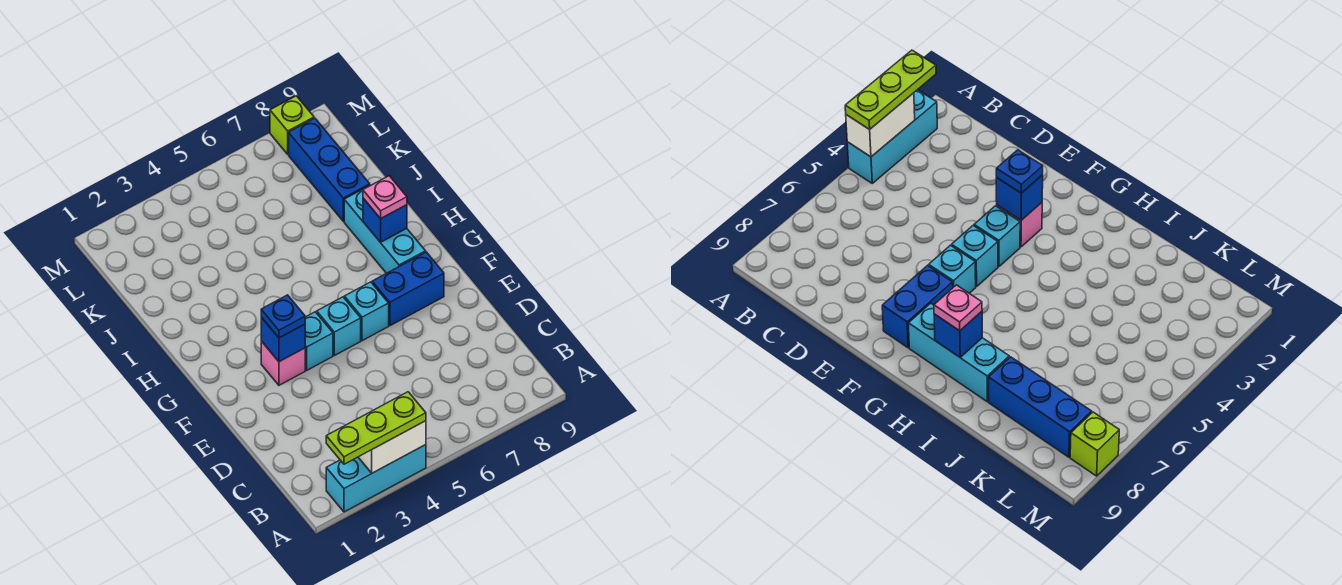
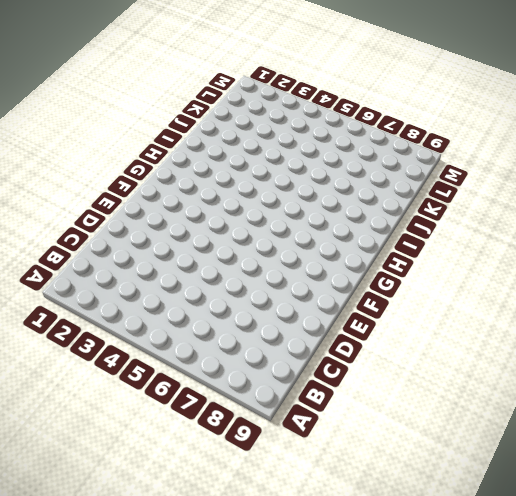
none -> cyan 1x3 brick [326,445,426,512]
none -> pink 1x1 brick [261,341,305,385]
none -> cyan 1x1 brick [305,312,333,370]

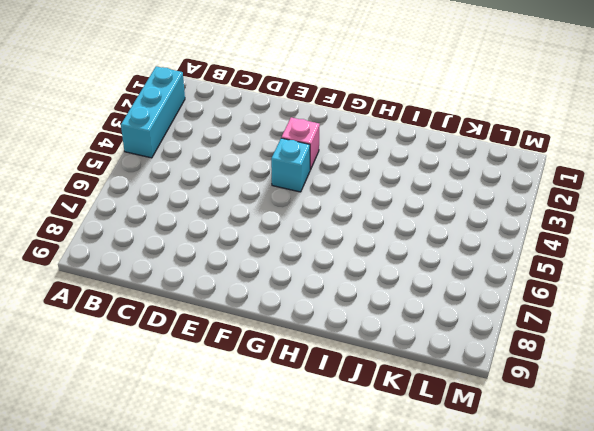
none -> cyan 1x1 brick [317,297,361,356]
none -> cyan 1x1 brick [344,282,389,341]
none -> blue 1x2 brick [372,252,444,326]

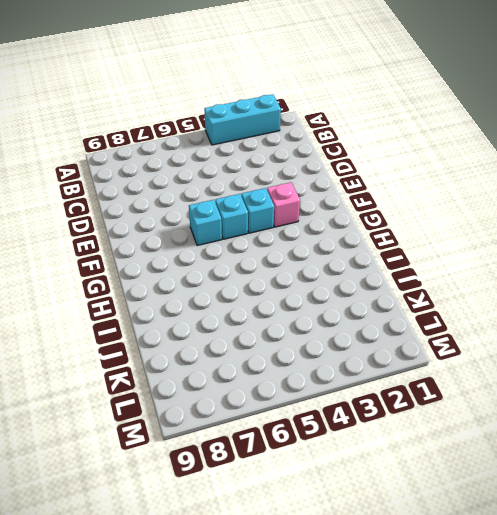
none -> blue 1x2 brick [372,252,444,326]
none -> cyan 1x3 brick [344,185,426,273]
none -> blue 1x3 brick [289,118,370,221]

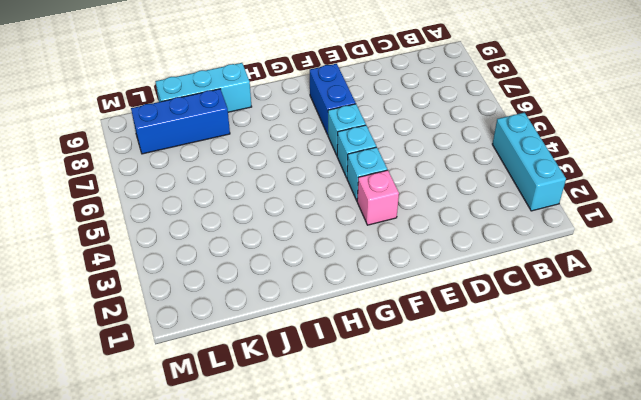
cyan 1x3 brick [155,63,252,112] -> cyan 1x3 brick moved to [344,185,426,273]
none -> lime 1x1 brick [270,96,314,154]
none -> white 1x2 brick [358,421,426,473]
none -> blue 1x1 brick [261,317,305,362]

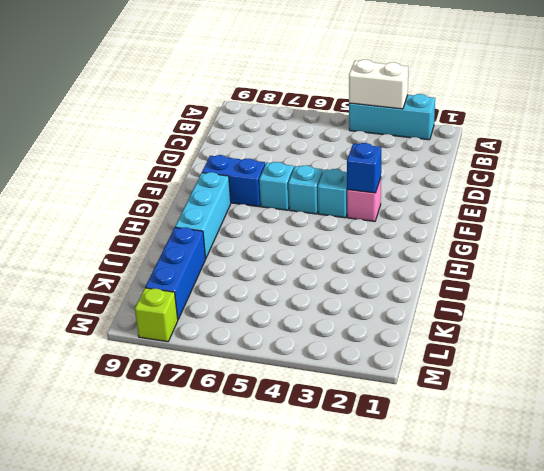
none -> blue 1x1 brick [363,198,407,242]
none -> lime 1x3 plate [326,392,426,464]
none -> blue 1x1 plate [261,295,305,338]

